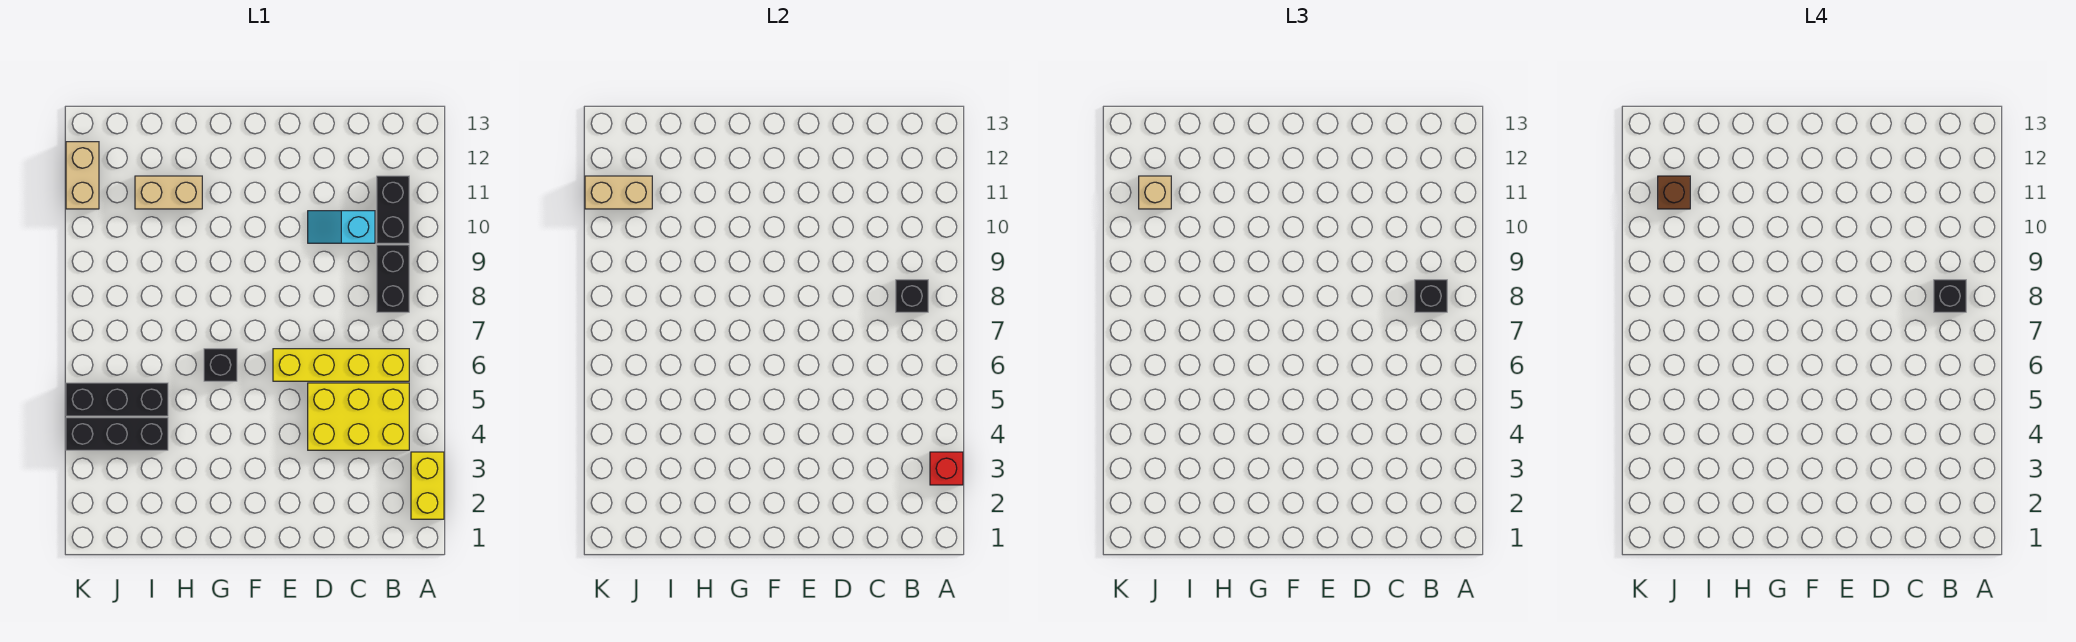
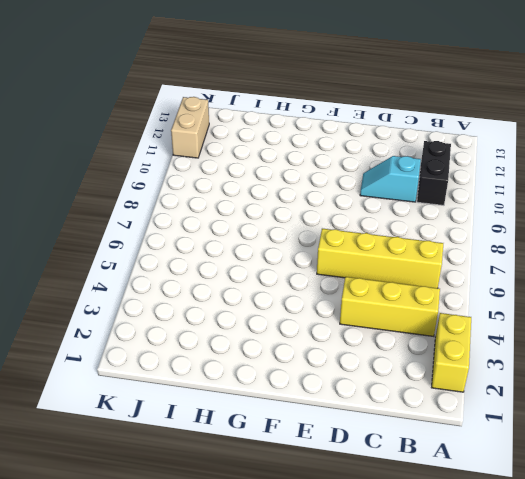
yellow 1x3 brick [340,277,440,337] -> yellow 2x3 brick [308,383,409,450]
none -> black 1x2 brick [377,245,409,312]
none -> black 1x1 brick [204,349,237,381]
none -> tan 1x2 brick [135,176,202,209]

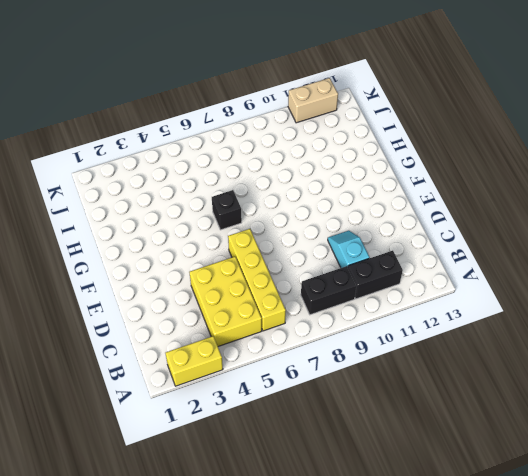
none -> tan 1x2 brick [135,176,202,209]
none -> black 1x3 brick [66,418,168,450]
none -> black 1x3 brick [66,383,168,416]

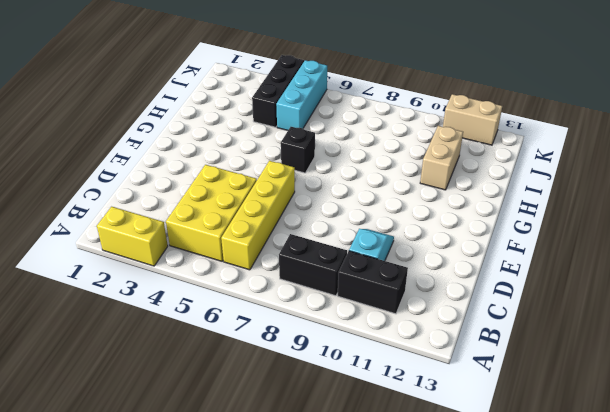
cyan 1x3 brick [276,60,327,130] -> black 1x3 brick [66,383,168,416]
none -> red 1x1 brick [930,452,963,485]
none -> black 1x1 brick [896,280,928,312]
none -> tan 1x2 brick [585,176,652,209]

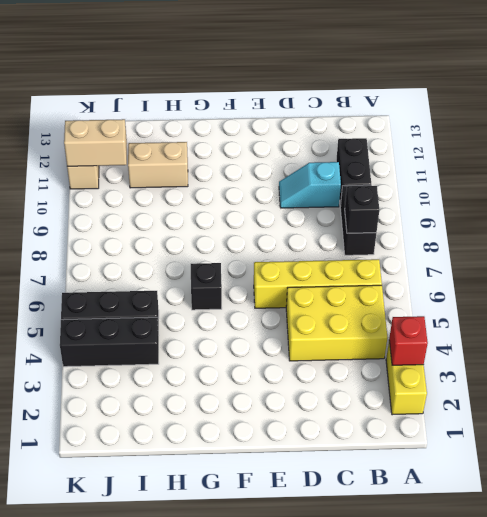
none -> black 1x1 brick [1415,280,1447,312]
none -> tan 1x1 brick [1139,176,1171,209]
none -> black 1x1 brick [1934,280,1966,312]

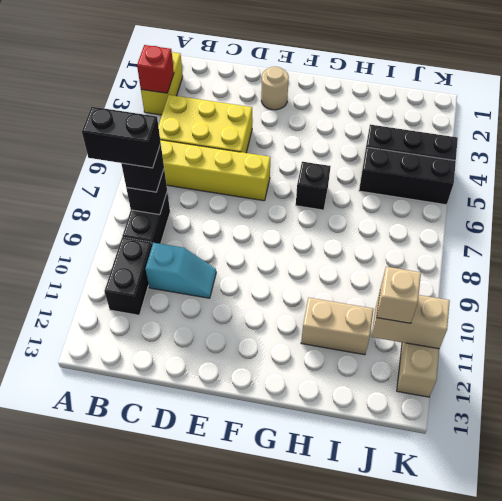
black 1x2 brick [82,107,161,168] -> black 1x1 brick [1934,280,1966,312]
tan 1x1 round brick [261,67,289,110] -> none
none -> brown 1x1 brick [1658,176,1690,209]

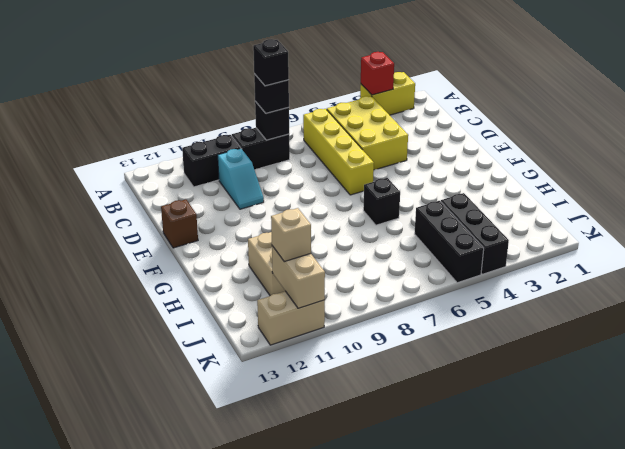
brown 1x1 brick [161,199,198,248] -> brown 1x1 brick moved to [1658,176,1690,209]

